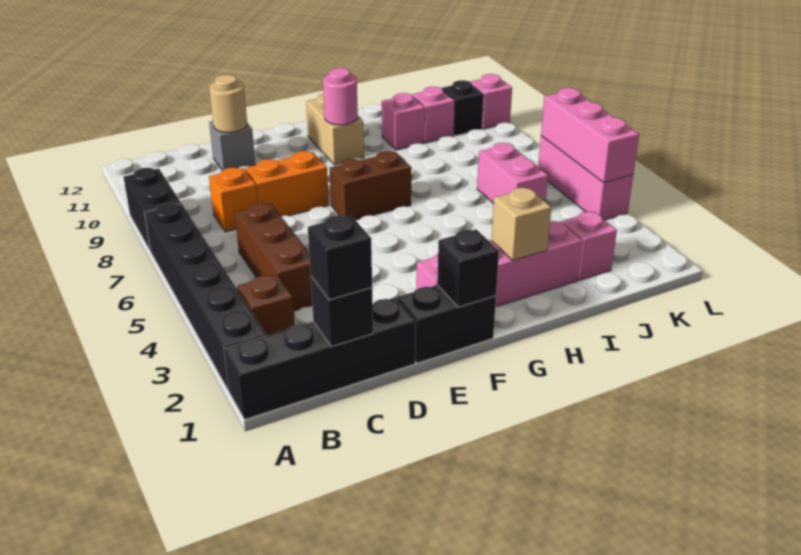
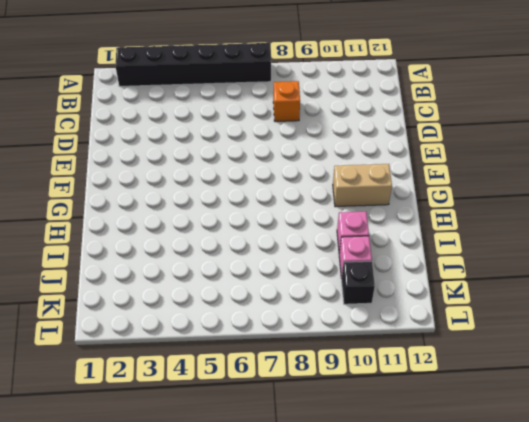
none -> black 1x4 brick [224,298,415,419]
none -> black 1x2 brick [124,168,181,251]
none -> brown 1x1 brick [237,275,295,336]

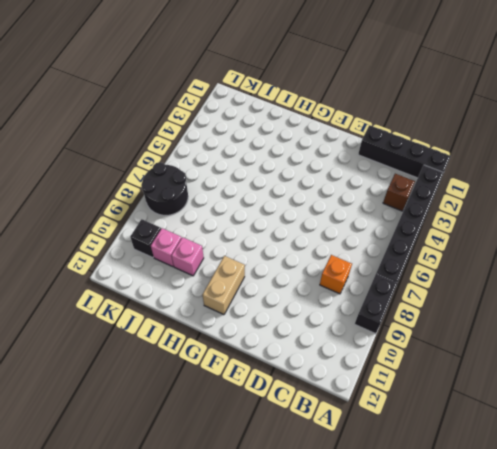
black 2x2 round brick [141,162,188,215] -> none
none -> brown 1x3 brick [235,203,312,311]
none -> orange 1x2 brick [245,151,329,216]
none -> grey 1x1 brick [209,121,255,170]

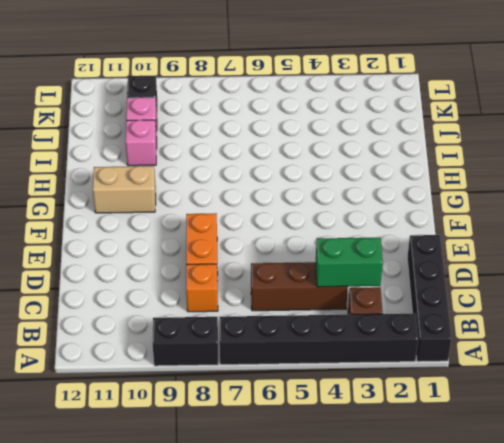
green 1x2 brick [316,238,383,287] -> none
none -> grey 1x1 brick [209,121,255,170]
none -> black 1x2 brick [397,285,496,363]
none -> pink 1x4 brick [416,221,583,307]

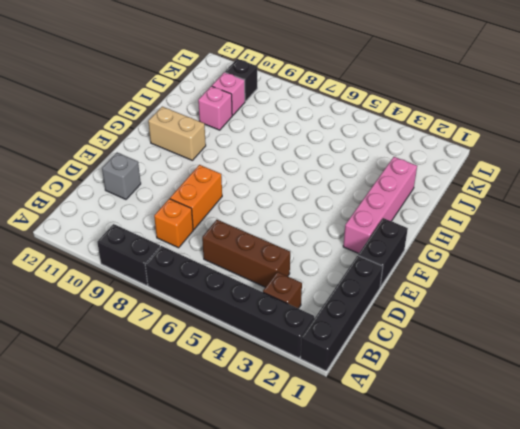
none -> brown 1x2 brick [330,151,411,220]
none -> pink 1x1 brick [562,212,617,280]
none -> pink 1x2 brick [477,143,548,204]

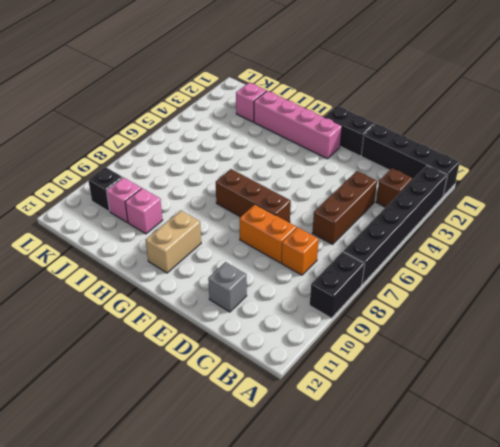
brown 1x3 brick [216,169,291,223] -> brown 1x2 brick [330,151,411,220]
none -> pink 1x2 brick [477,143,548,204]
none -> pink 1x3 brick [538,136,633,220]
none -> pink 1x1 brick [470,74,512,129]

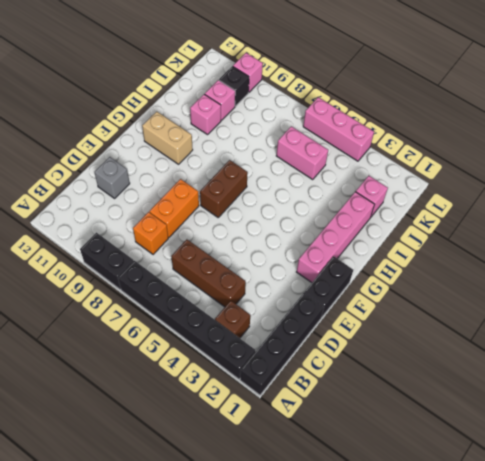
none -> black 1x1 brick [311,277,373,347]
none -> tan 1x1 round brick [209,75,247,132]
none -> black 1x1 brick [437,229,499,307]

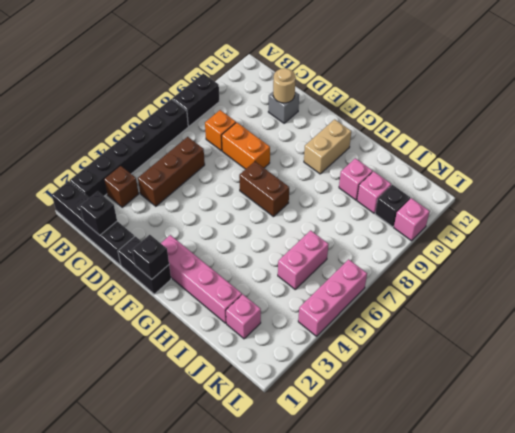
none -> pink 1x1 round brick [323,68,358,125]
none -> tan 1x1 brick [491,188,551,261]
none -> pink 1x3 brick [541,88,639,182]

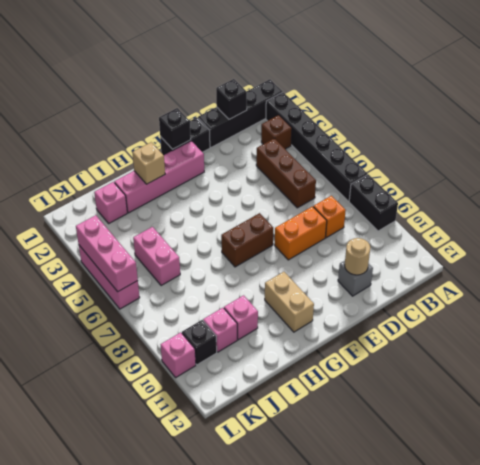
none -> pink 1x1 round brick [323,68,358,125]
none -> black 1x1 brick [308,215,372,300]

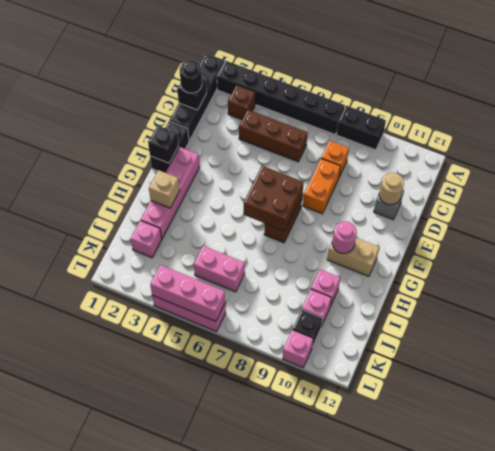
black 1x1 round brick [180,60,202,93] -> black 1x1 brick [308,215,372,300]
brown 2x2 brick [244,166,303,231] -> none

